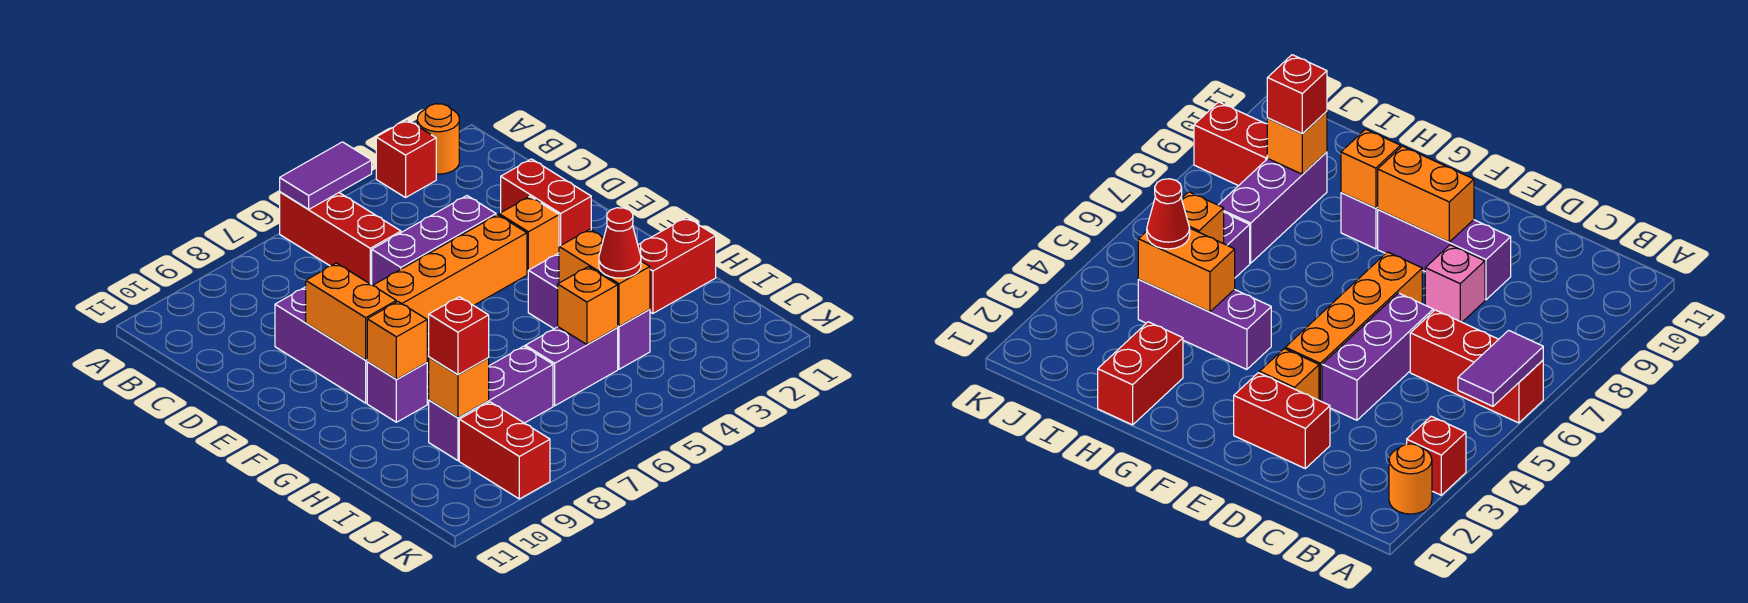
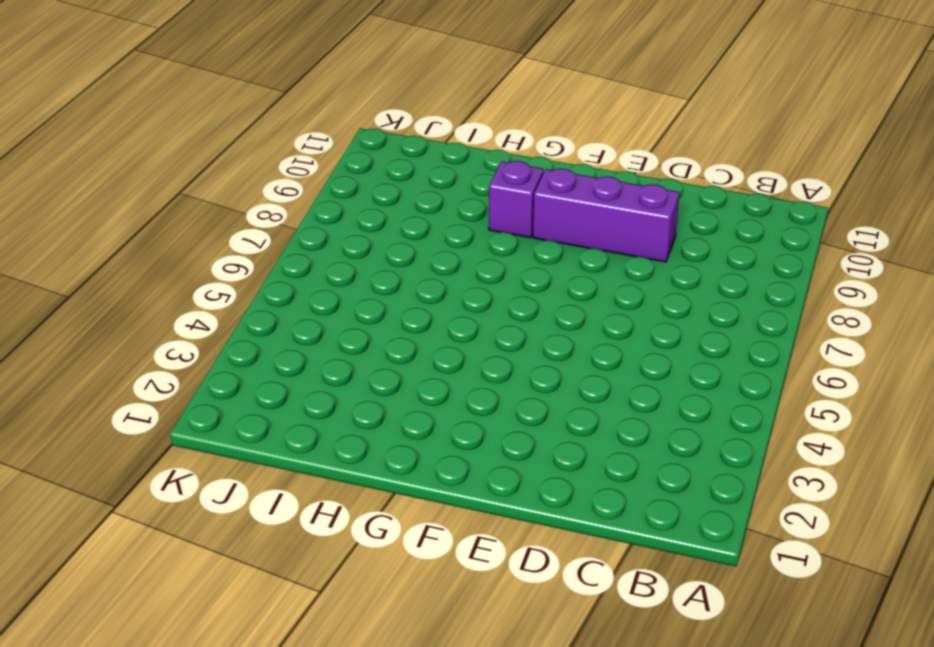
none -> orange 1x1 round brick [417,104,459,174]
none -> red 1x1 brick [376,120,436,198]
none -> red 1x3 brick [280,192,401,285]

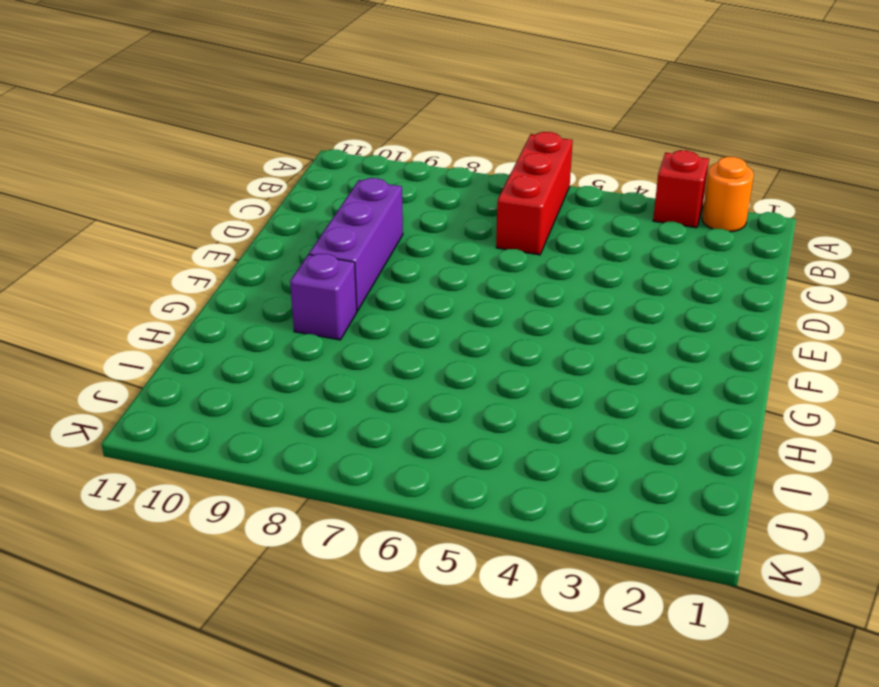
none -> red 1x2 brick [501,159,591,246]
none -> purple 1x3 brick [372,196,496,285]
none -> pink 1x1 brick [1425,245,1485,322]

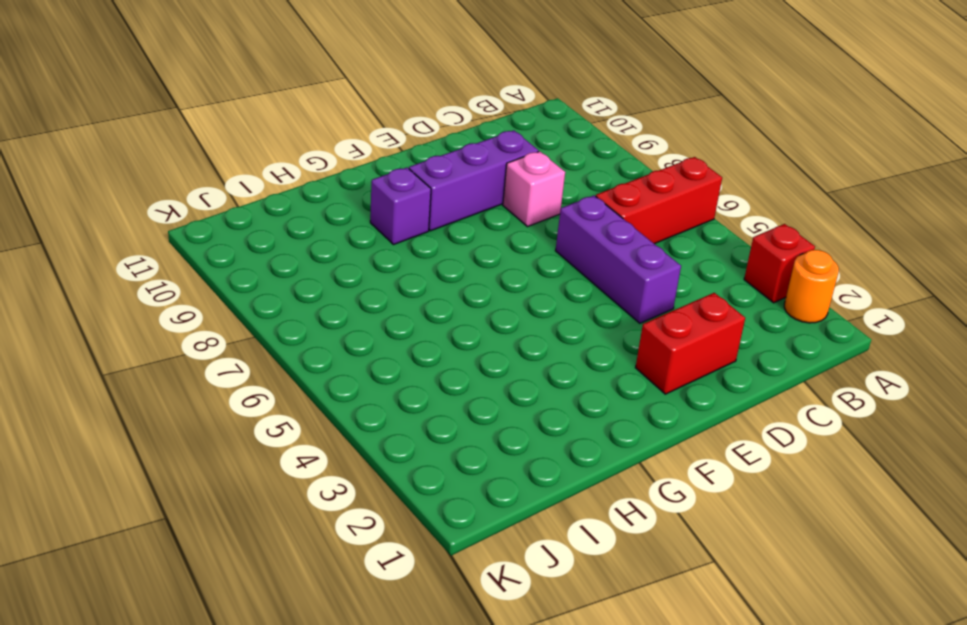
none -> orange 1x1 brick [499,196,559,274]
none -> orange 1x4 brick [373,215,527,332]
none -> purple 1x3 brick [528,253,650,369]

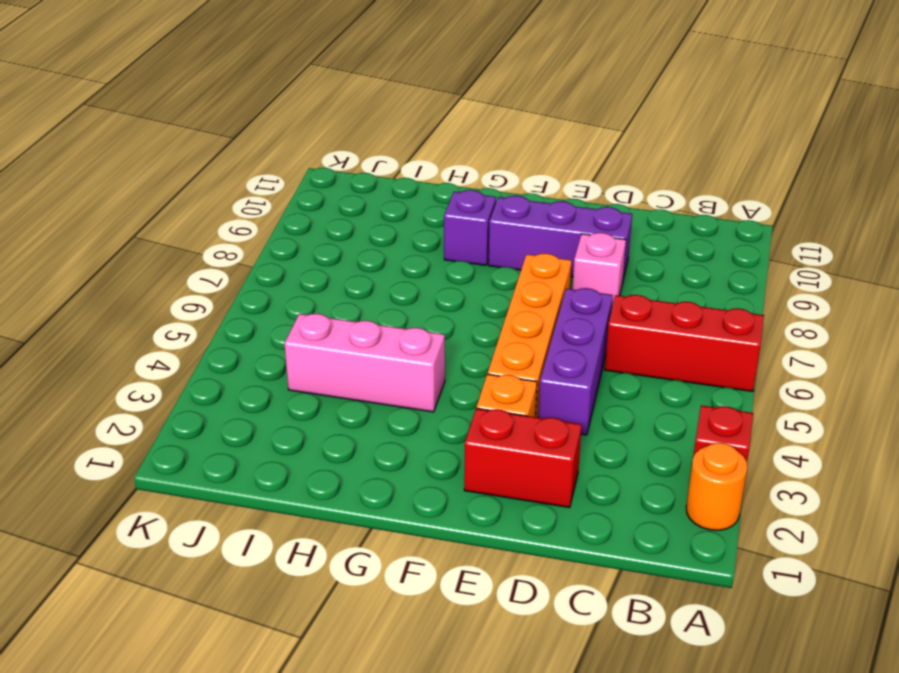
pink 1x3 brick [284,314,445,412] -> purple 1x3 brick [528,253,650,369]
none -> red 1x2 brick [638,217,716,313]
none -> purple 1x2 brick [525,327,618,406]
none -> purple 1x3 brick [429,346,553,461]

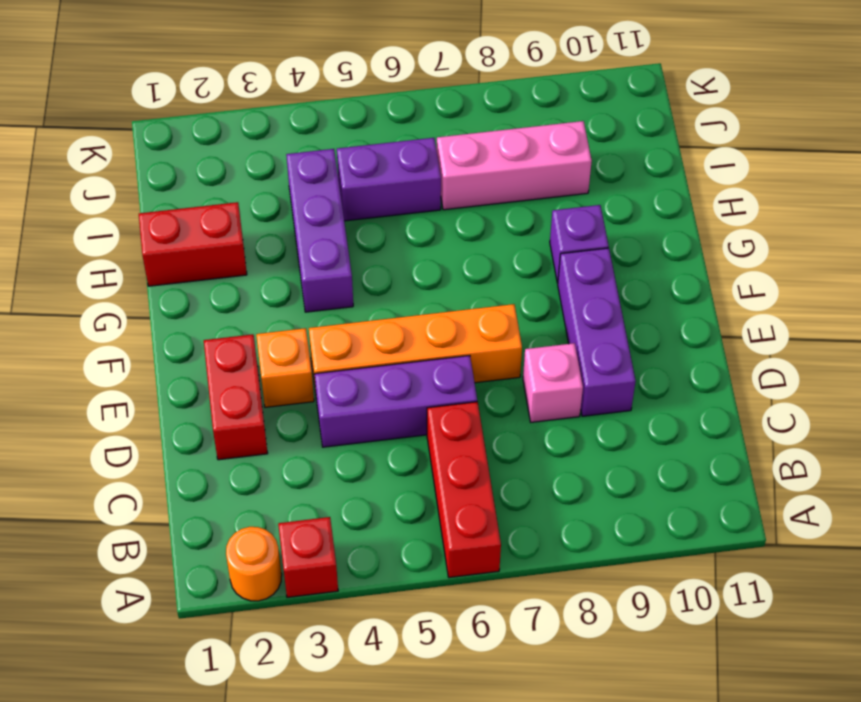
pink 1x3 brick [437,121,592,210] -> purple 1x3 brick [429,346,553,461]
none -> red 1x2 brick [459,402,550,499]
none -> purple 1x2 tile [280,142,372,209]
none -> orange 1x2 brick [306,263,396,360]

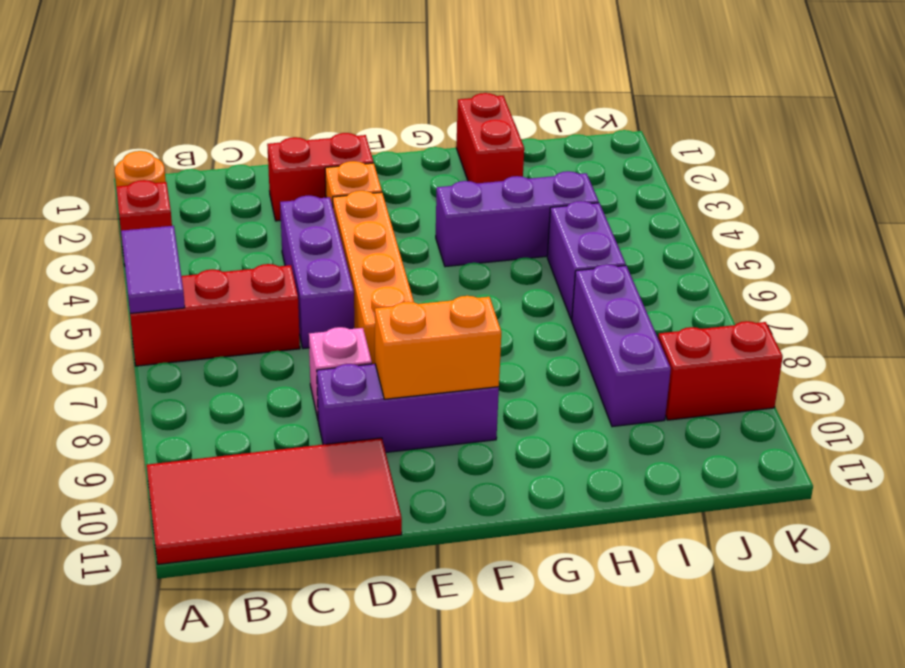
red 2x4 tile [147,438,402,564] -> none
none -> purple 1x1 brick [367,362,427,422]
none -> orange 1x1 brick [367,302,427,380]
none -> orange 1x2 brick [559,229,650,326]

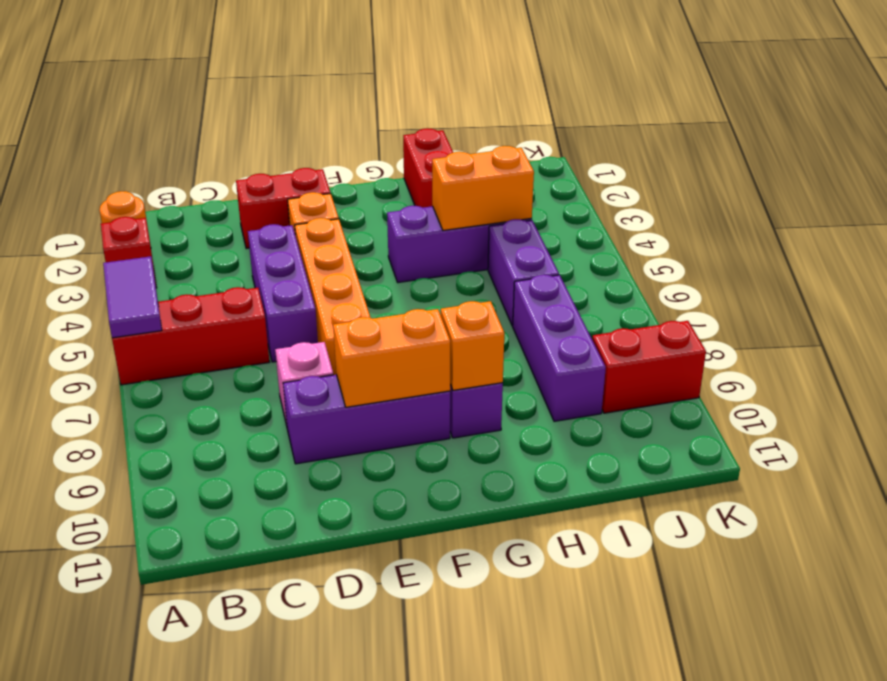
none -> orange 1x1 brick [558,267,618,344]
none -> orange 1x1 brick [429,357,489,418]
none -> red 1x1 cone [599,208,641,278]

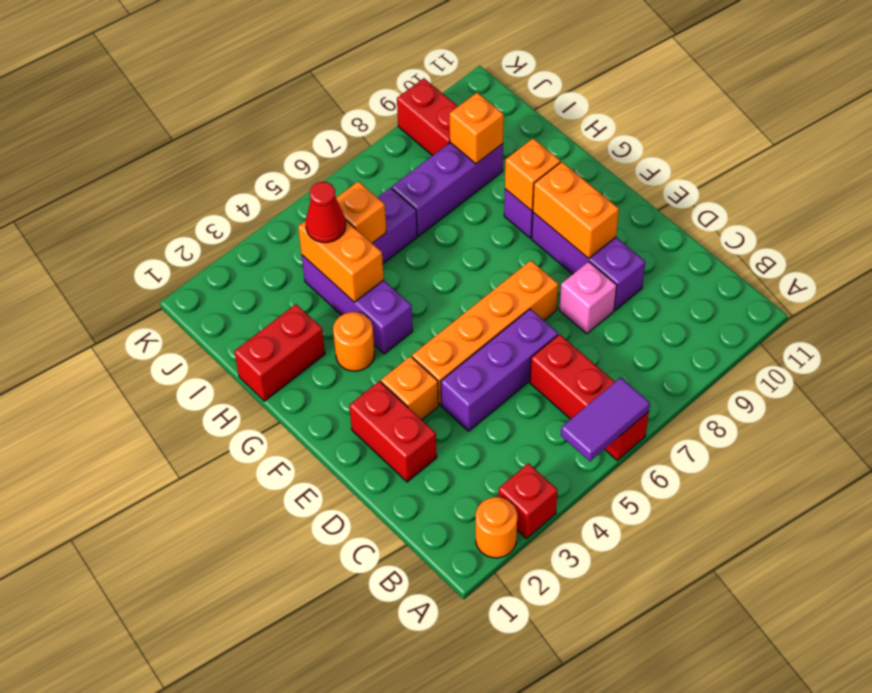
orange 1x1 round brick [333,312,375,371] -> none
none -> red 1x1 brick [429,297,489,375]

